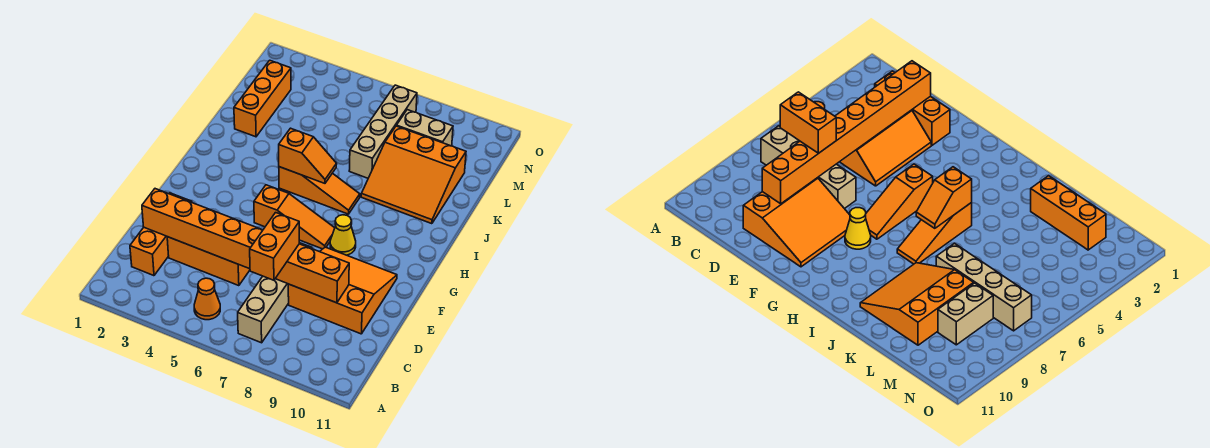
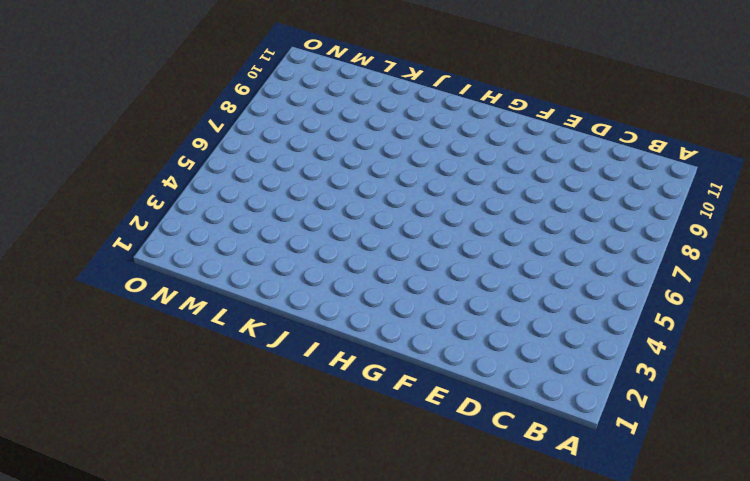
none -> orange 1x1 cone [194,278,220,320]
none -> tan 1x4 brick [238,243,312,343]
none -> orange 1x3 brick [130,193,192,276]

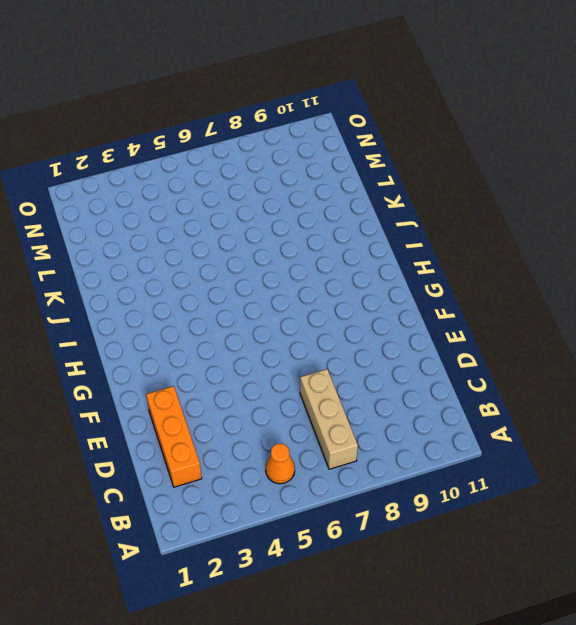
tan 1x3 brick [300,369,358,469] -> tan 1x4 brick [238,243,312,343]
none -> orange 2x3 slope [167,237,250,286]
none -> orange 3x3 slope [288,247,397,334]
none -> orange 1x3 slope [254,185,335,249]

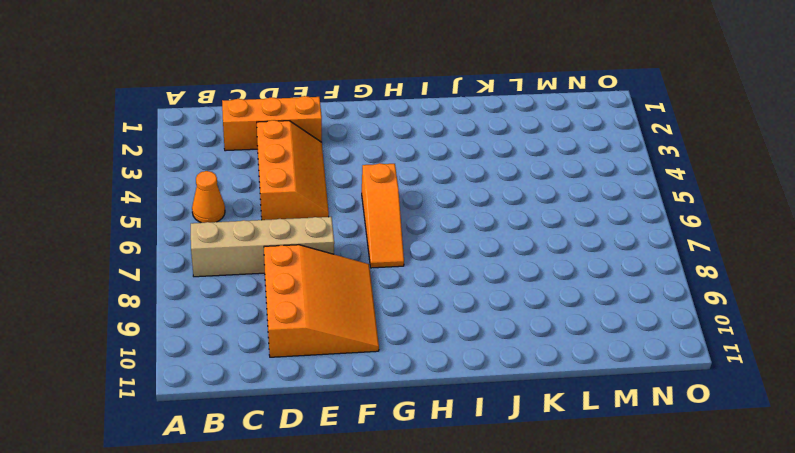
none -> yellow 1x1 cone [330,215,356,255]
none -> orange 1x3 slope [279,167,360,214]
none -> orange 3x3 slope [361,126,466,224]

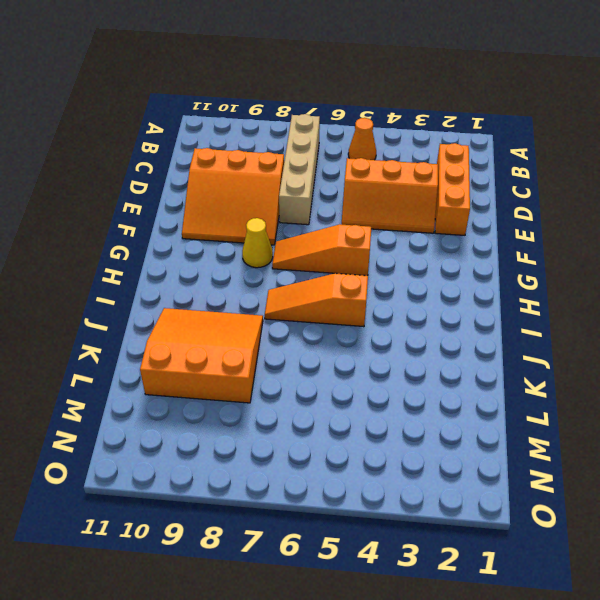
none -> orange 1x3 brick [234,60,291,137]
none -> tan 1x4 brick [349,85,417,178]
none -> tan 1x2 brick [396,110,453,146]

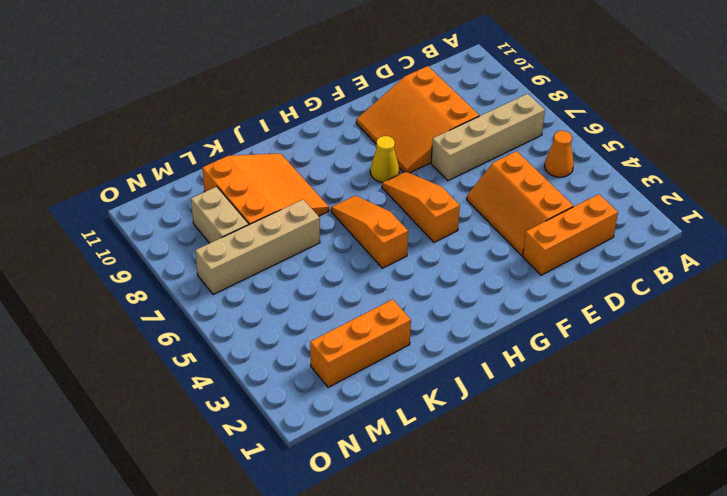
none -> orange 1x8 brick [142,189,349,303]
none -> orange 1x2 slope [279,128,337,183]
none -> orange 1x2 brick [250,213,299,280]

